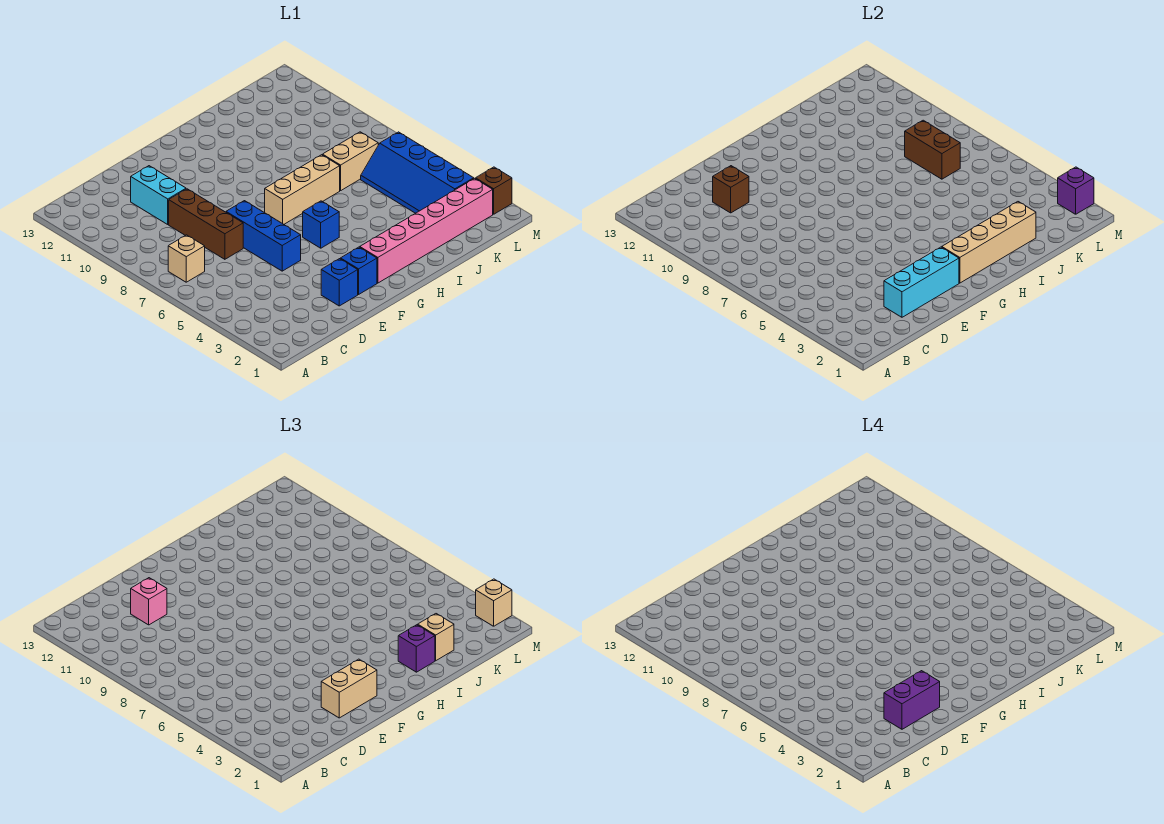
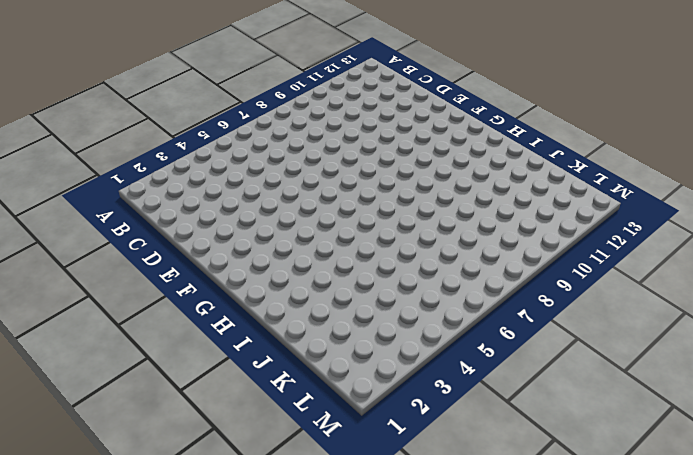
none -> tan 1x1 brick [168,235,205,282]
none -> brown 1x3 brick [169,189,243,259]
none -> cyan 1x2 brick [131,166,186,224]

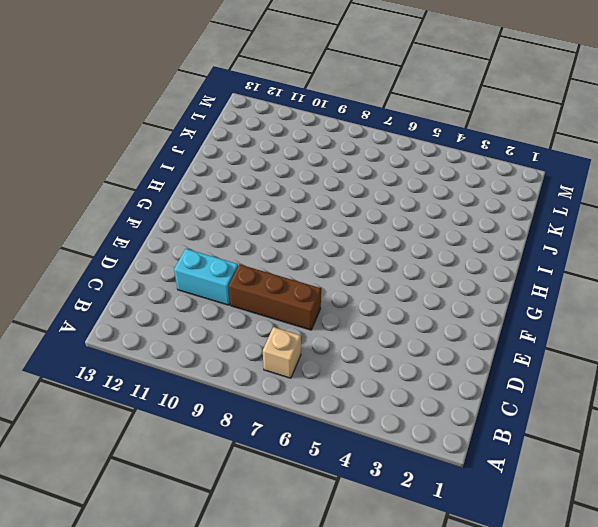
none -> blue 1x1 brick [321,259,358,306]
none -> blue 1x3 brick [226,201,301,271]
none -> blue 1x1 brick [341,247,377,294]

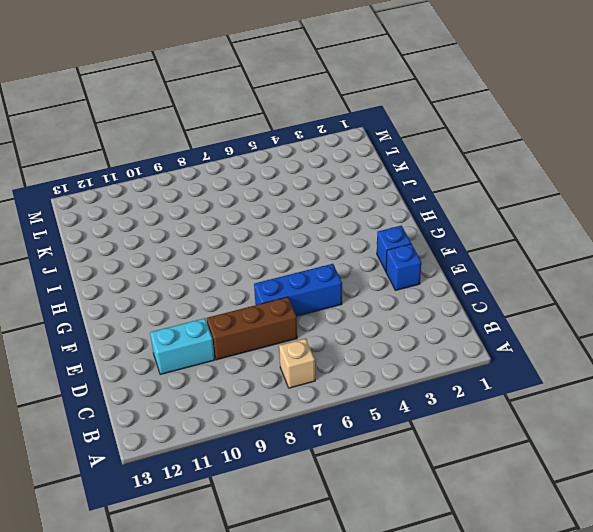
none -> pink 1x6 brick [360,178,493,283]
none -> blue 1x1 brick [303,201,339,248]
none -> tan 1x3 brick [265,155,340,224]

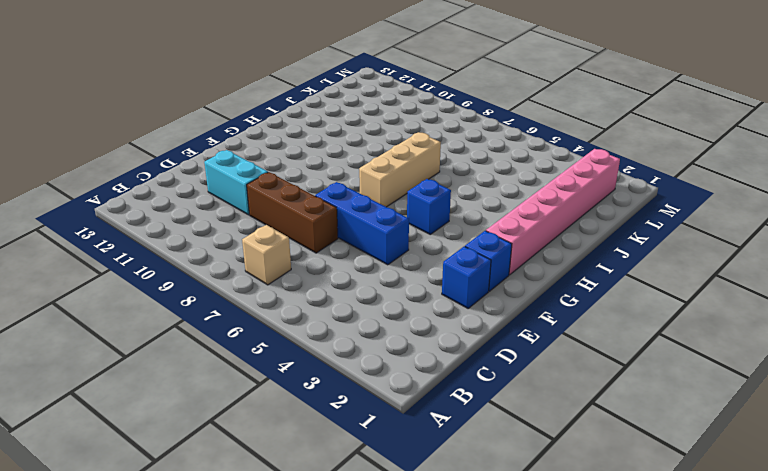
none -> tan 1x2 brick [323,132,378,191]
none -> blue 2x4 slope [361,132,474,213]
none -> brown 1x1 brick [476,167,512,214]

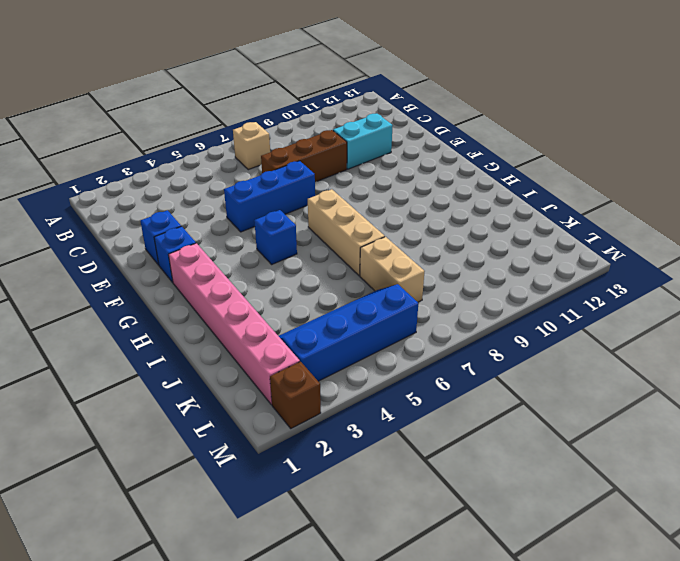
none -> cyan 1x3 brick [884,247,959,317]
none -> brown 1x1 brick [713,166,749,213]
none -> tan 1x4 brick [942,202,1036,283]

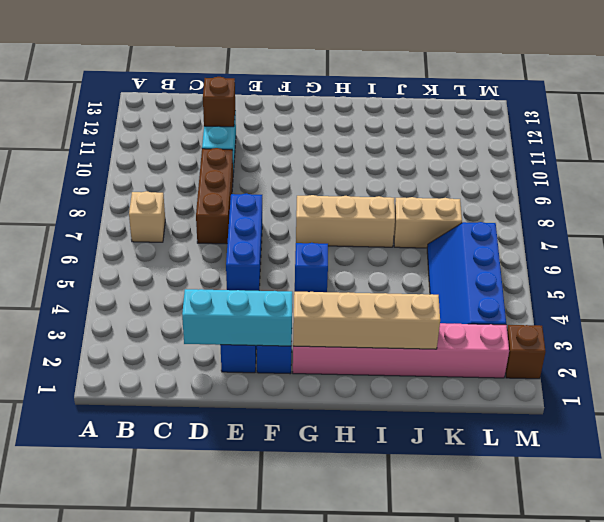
none -> brown 1x2 brick [905,120,960,179]
none -> purple 1x1 brick [1058,167,1094,214]
none -> pink 1x1 brick [131,578,167,625]

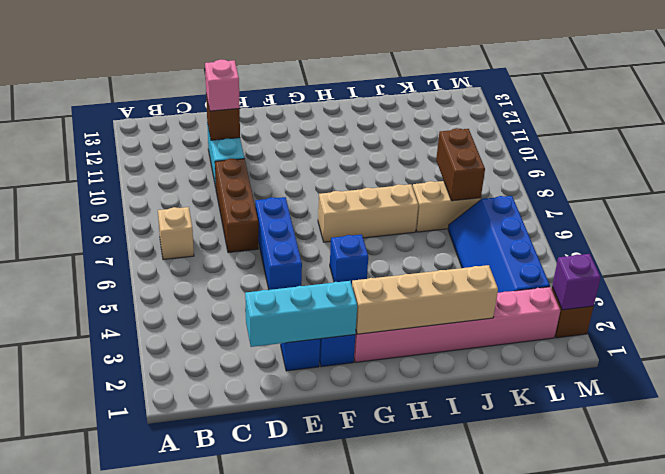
none -> tan 1x2 brick [321,659,377,718]
none -> purple 1x1 brick [398,625,435,672]
none -> tan 1x1 brick [418,614,454,661]

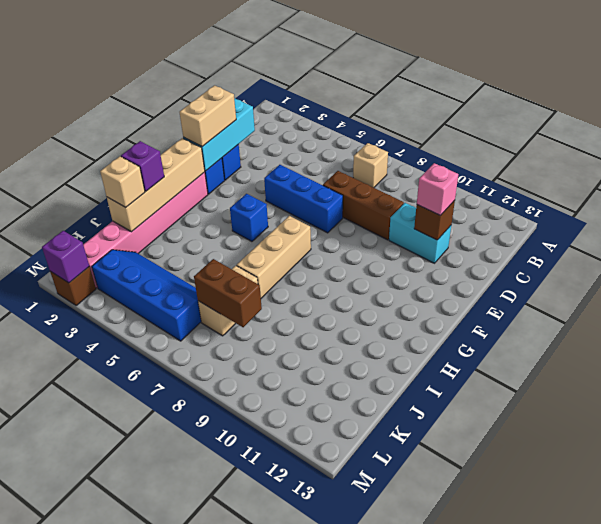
none -> tan 1x1 brick [476,579,512,626]
none -> purple 1x2 brick [884,671,940,729]

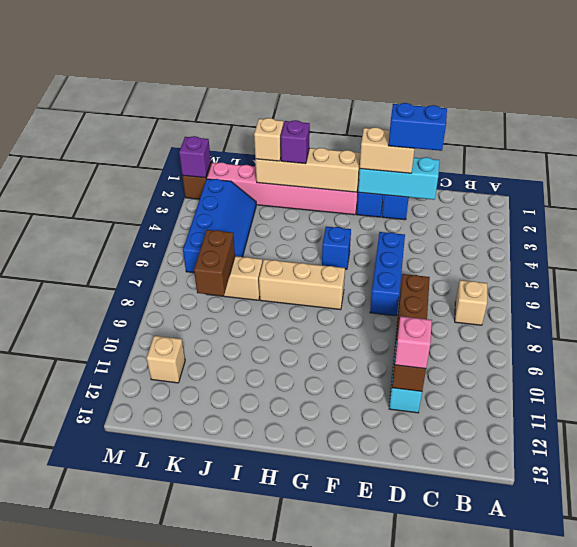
blue 1x2 brick [388,103,447,151] -> purple 1x2 brick [884,671,940,729]
tan 1x1 brick [147,336,185,383] -> tan 1x1 brick moved to [476,579,512,626]

